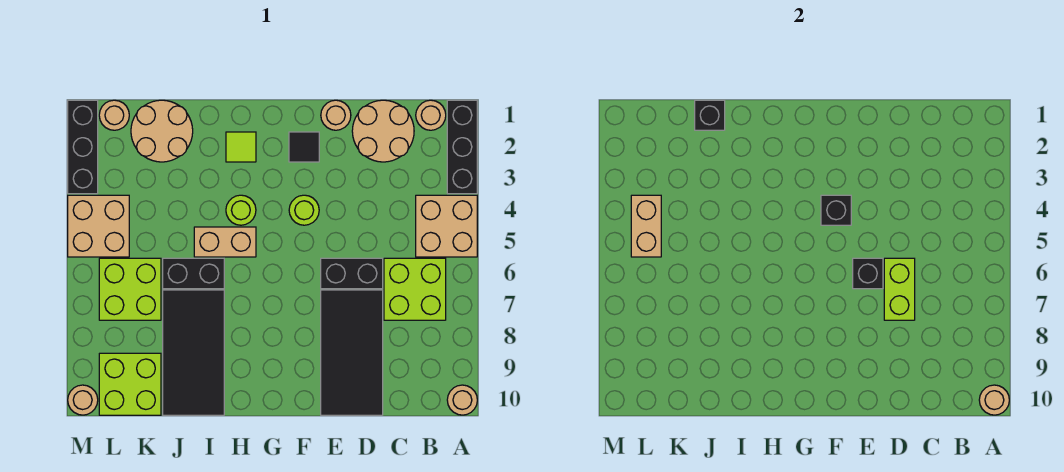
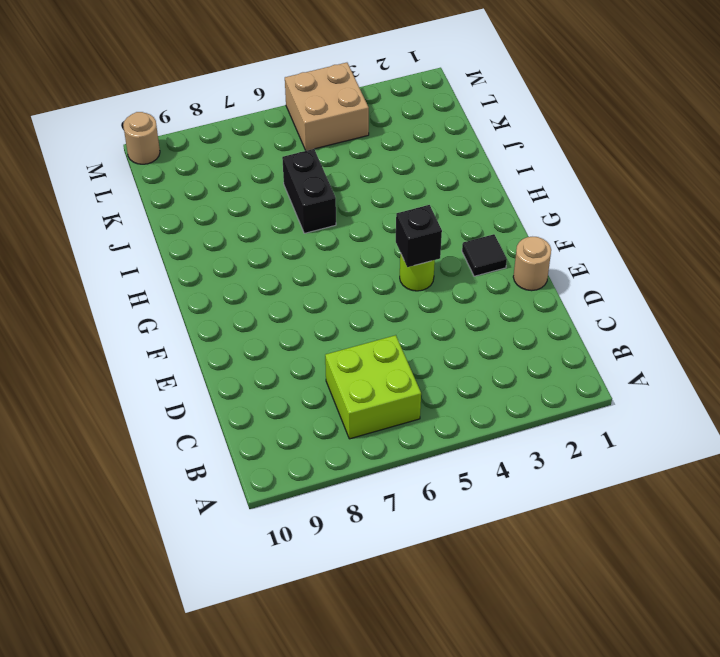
none -> black 1x3 brick [447,100,477,194]
none -> tan 2x2 brick [416,195,477,257]
none -> tan 1x1 round brick [447,385,477,415]

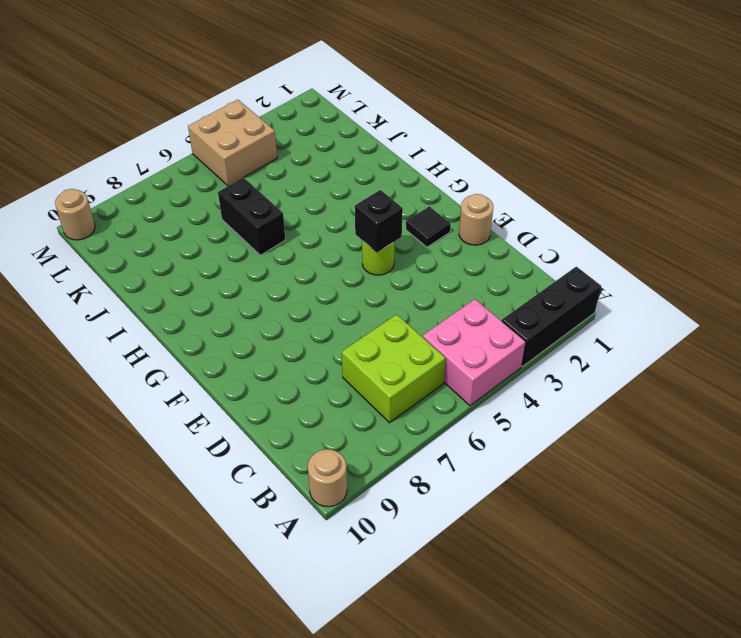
pink 2x2 brick [423,299,526,406] -> tan 2x2 brick [416,195,477,257]
none -> tan 1x1 round brick [416,100,446,130]
none -> tan 2x2 round brick [352,100,414,162]
none -> black 1x2 brick [321,258,383,289]

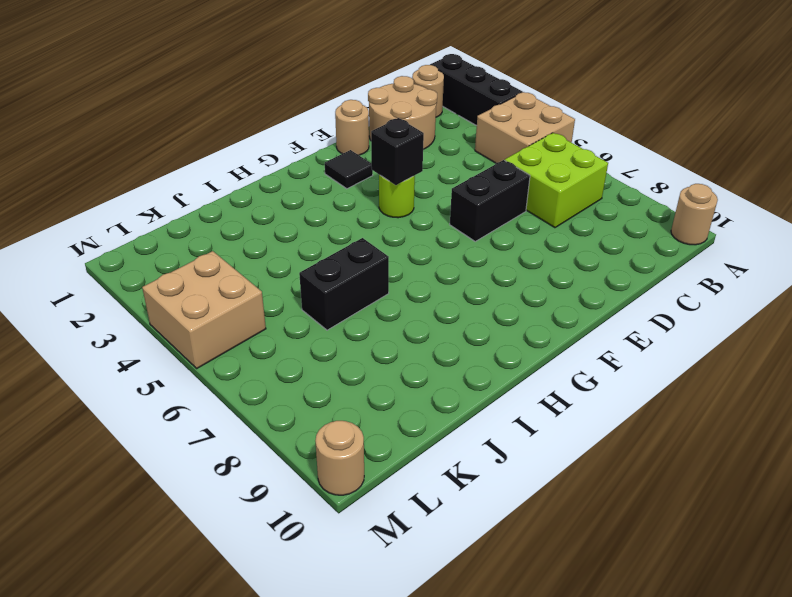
none -> black 2x4 tile [321,290,383,415]
none -> lime 1x1 tile [226,132,256,162]
none -> lime 1x1 round brick [226,195,256,225]

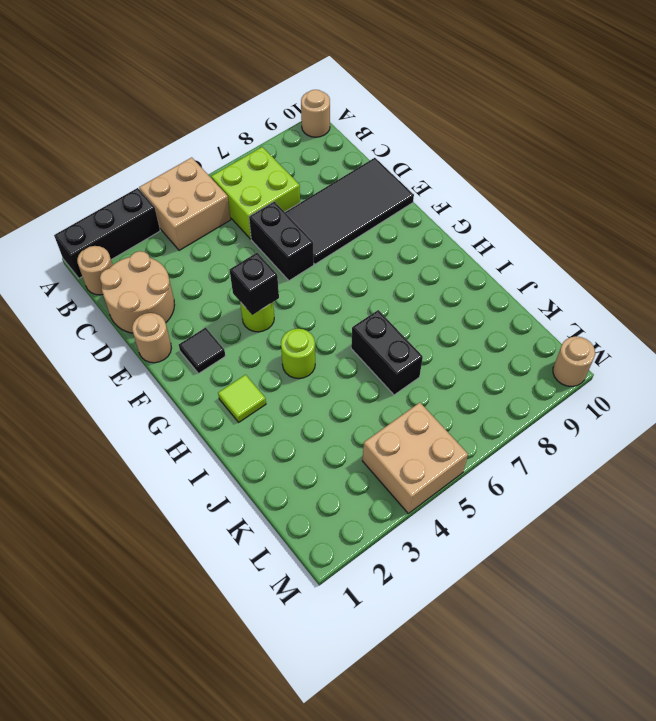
none -> tan 1x2 brick [194,227,256,257]
none -> black 2x4 tile [163,290,224,415]
none -> tan 2x2 round brick [131,100,193,162]

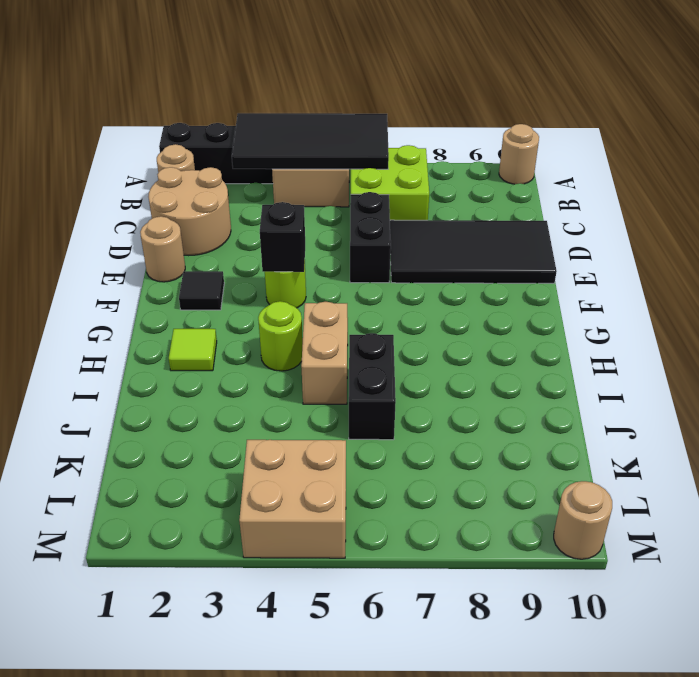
black 2x4 tile [232,113,389,169] -> black 2x4 tile moved to [163,290,224,415]
none -> tan 2x2 round brick [131,100,193,162]
none -> lime 2x2 brick [99,258,161,320]
none -> lime 2x2 brick [99,353,161,415]

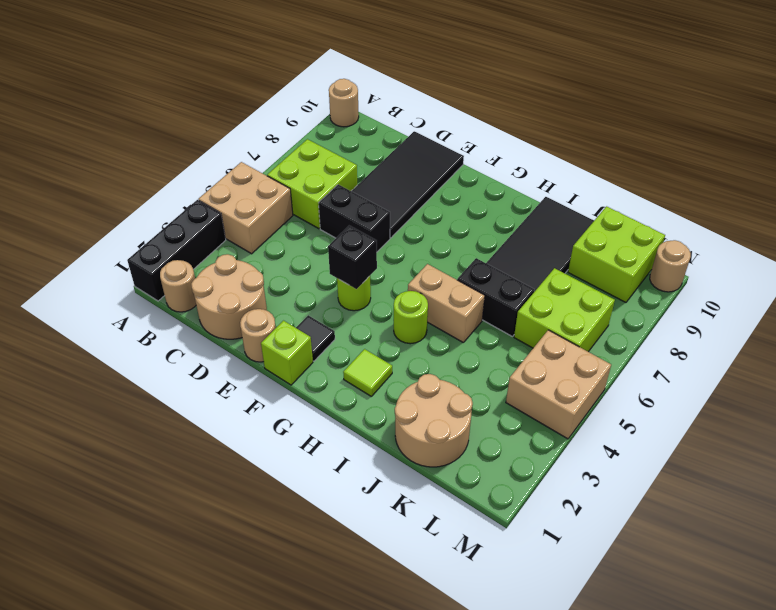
lime 1x1 brick [261,321,313,385] -> none
none -> tan 1x1 round brick [99,100,129,130]
none -> black 1x3 brick [68,100,98,194]
none -> tan 1x1 round brick [979,385,1009,415]

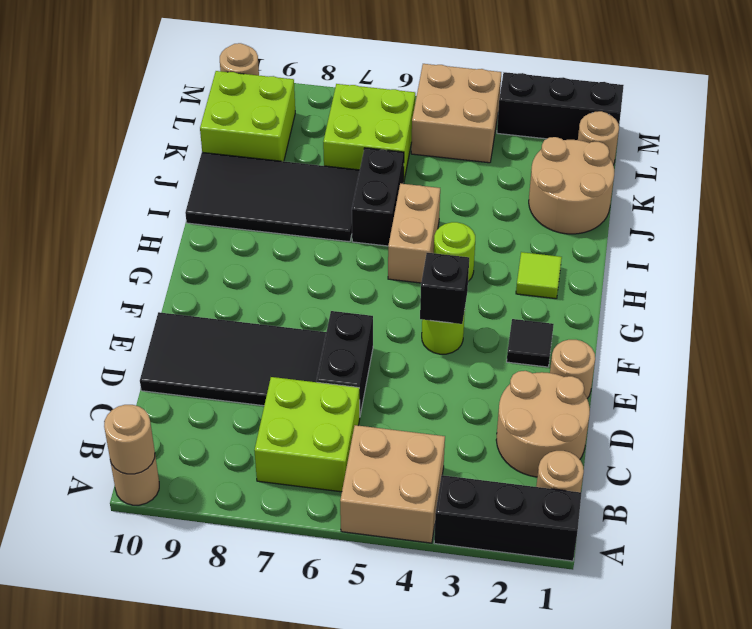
none -> lime 1x2 brick [884,258,915,320]
none -> black 1x1 brick [853,258,883,289]
none -> black 1x1 brick [695,100,725,130]

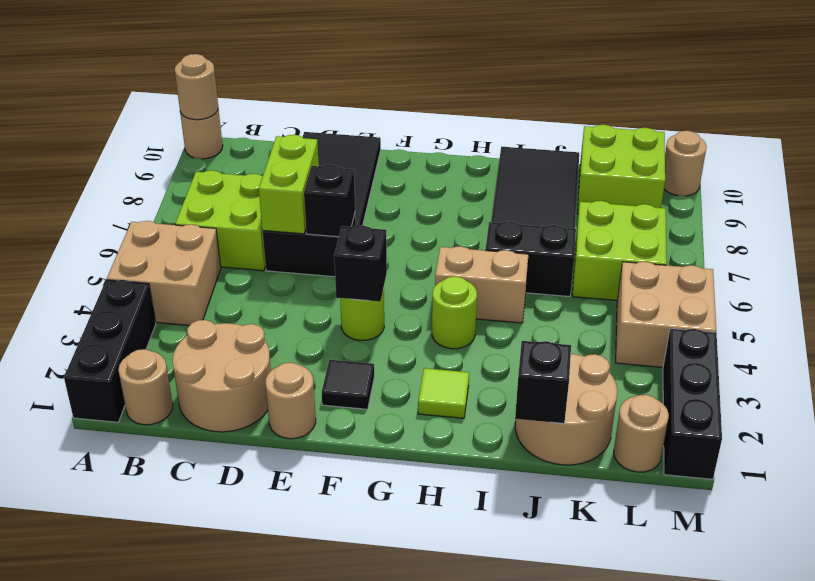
none -> tan 1x2 brick [631,195,661,257]

